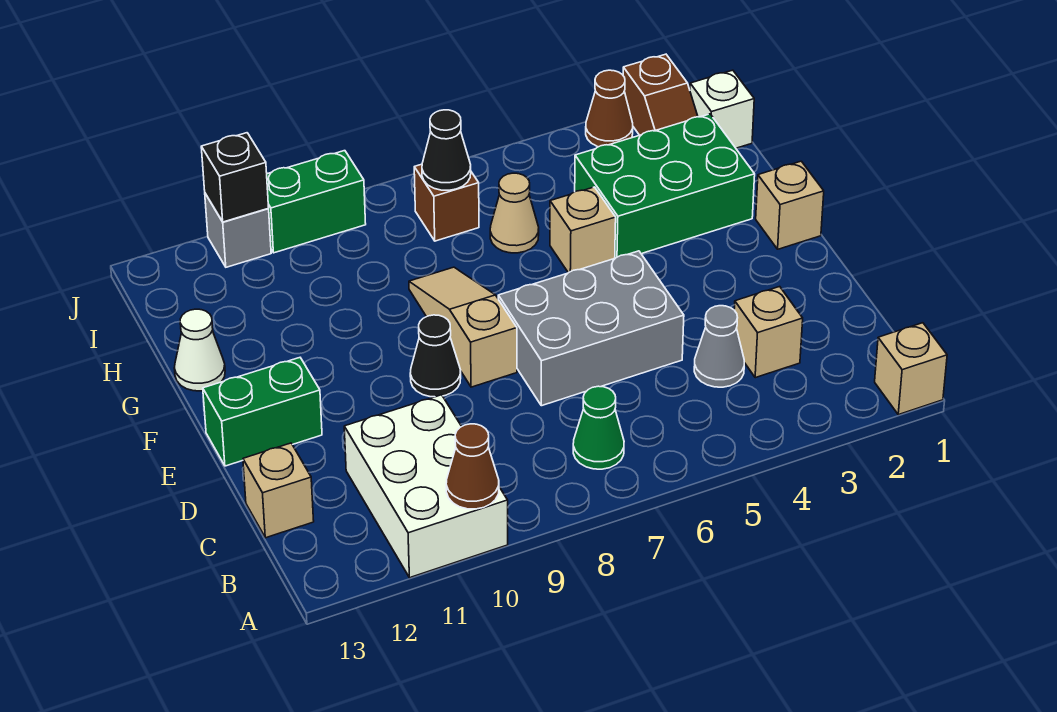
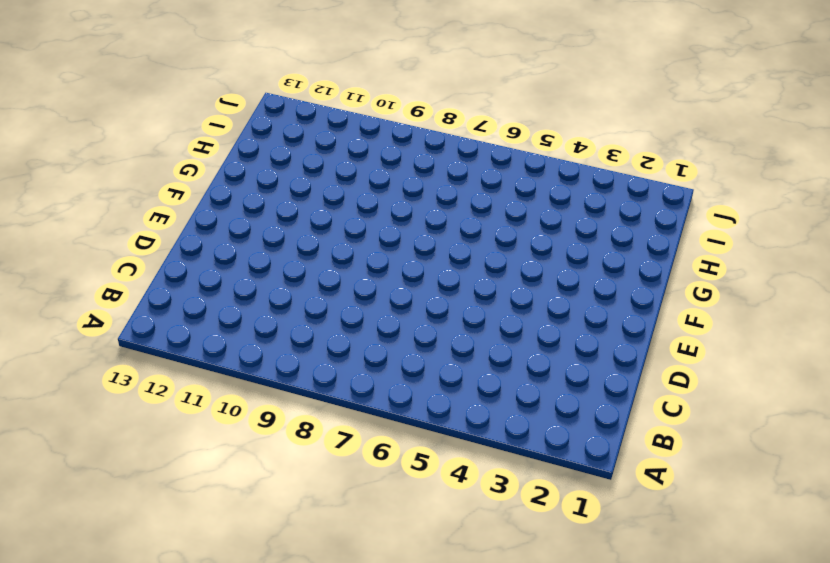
none -> tan 1x1 brick [875,323,947,415]
none -> white 2x3 brick [344,395,508,578]
none -> green 1x1 cone [573,386,624,469]

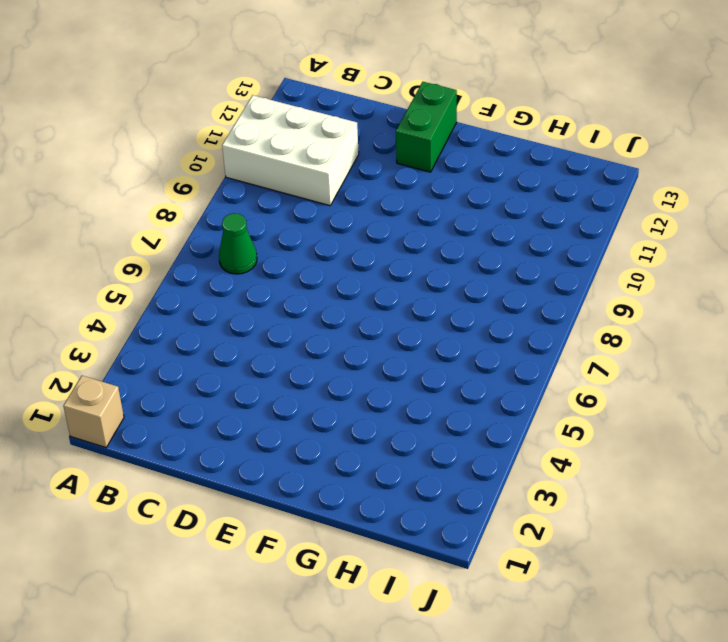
none -> tan 1x1 brick [734,287,803,378]
none -> grey 1x1 cone [694,306,744,387]
none -> tan 1x1 brick [243,443,314,538]

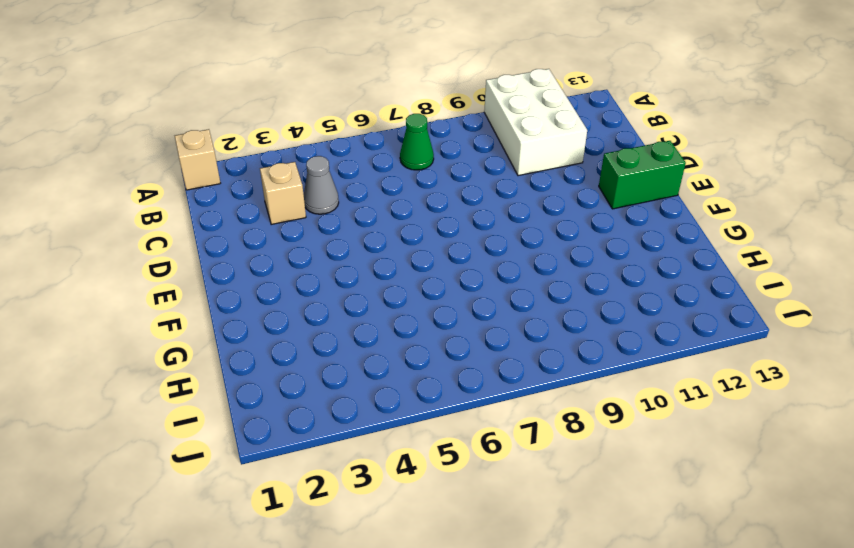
none -> tan 1x1 brick [243,443,314,538]
none -> grey 2x3 brick [498,251,684,406]
none -> tan 1x3 slope [409,267,517,387]

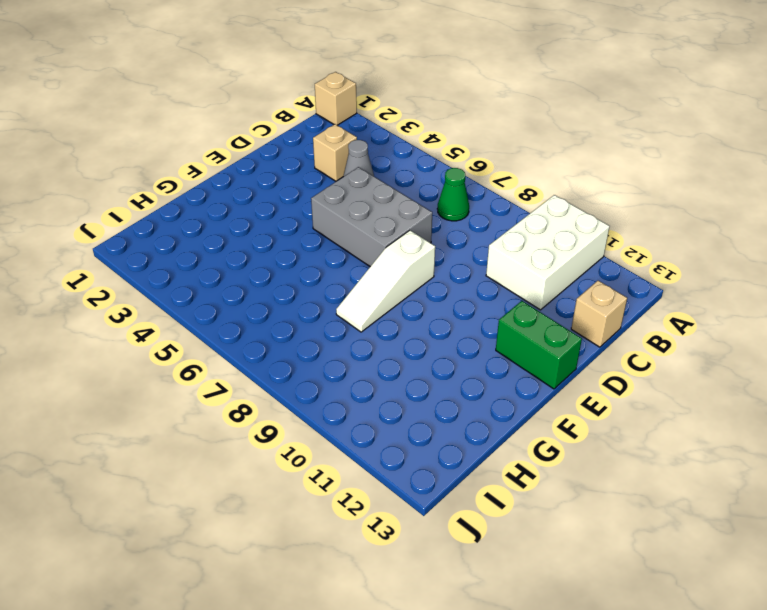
white 1x3 slope [336,230,435,332] -> tan 1x3 slope [409,267,517,387]
none -> black 1x1 cone [410,315,461,397]
none -> tan 1x1 brick [756,161,824,249]
none -> green 2x3 brick [575,114,755,258]

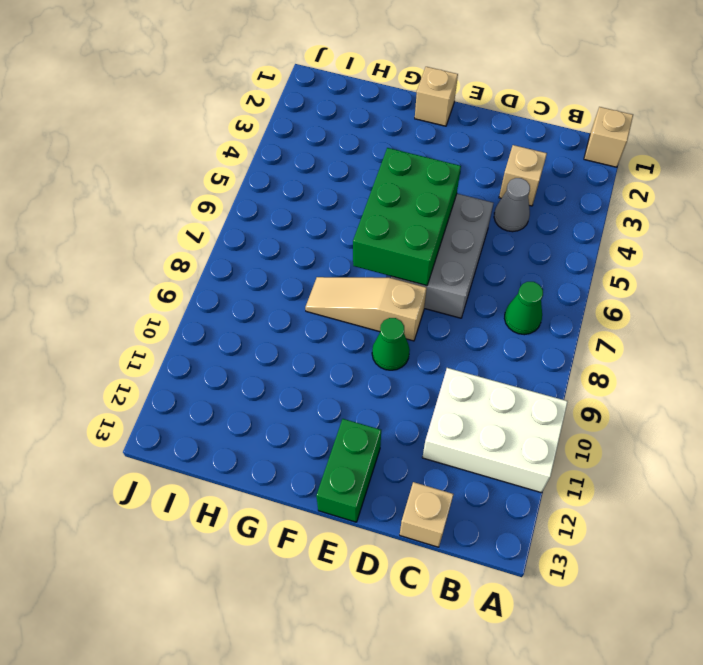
green 2x3 brick [353,148,461,286] -> green 2x3 brick moved to [575,114,755,258]
green 1x1 cone [372,318,410,370] -> black 1x1 cone [410,315,461,397]
none -> tan 1x1 brick [550,187,616,273]
none -> white 1x1 cone [174,309,225,391]
none -> tan 1x1 cone [490,173,539,253]

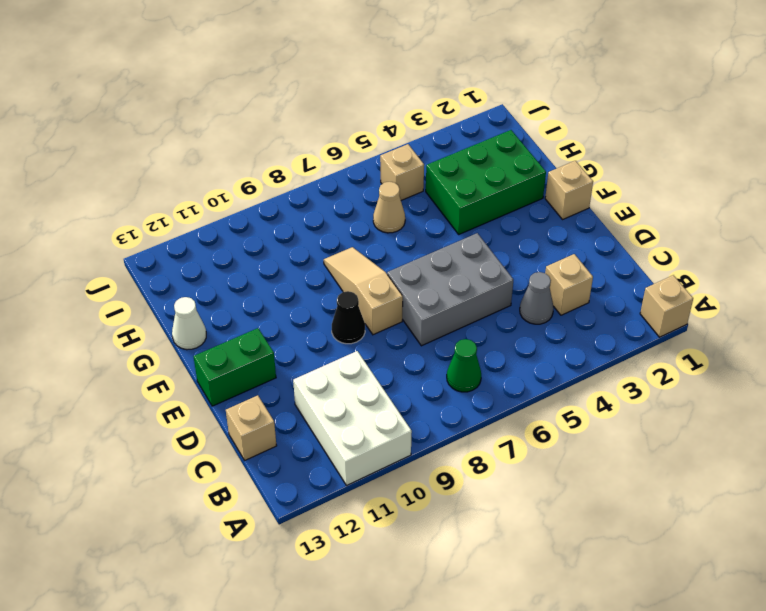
tan 1x1 brick [380,144,424,200] -> tan 1x1 brick moved to [550,187,616,273]
none -> white 1x1 brick [690,70,754,148]
none -> brown 1x2 slope [623,54,698,135]
none -> brown 1x1 brick [414,164,479,241]

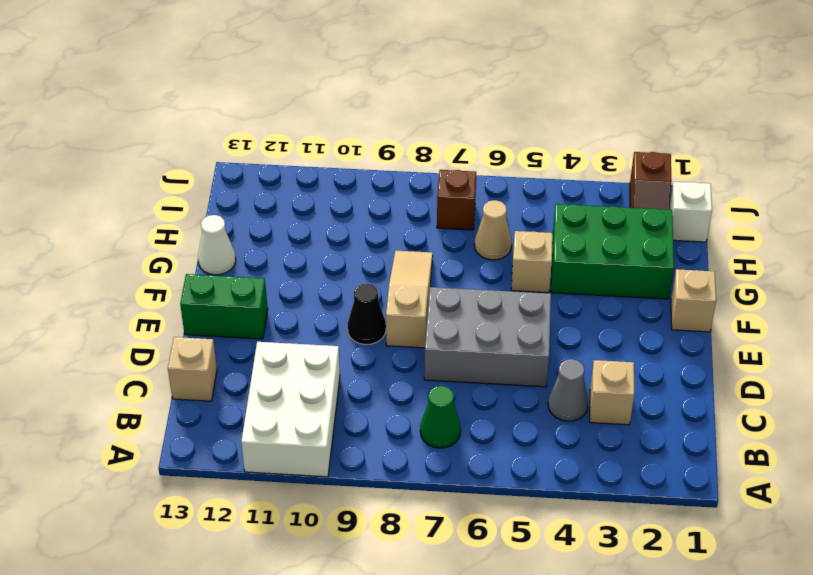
none -> tan 1x1 brick [875,323,947,415]
none -> brown 1x1 cone [586,70,633,147]
none -> green 1x2 brick [267,151,366,253]

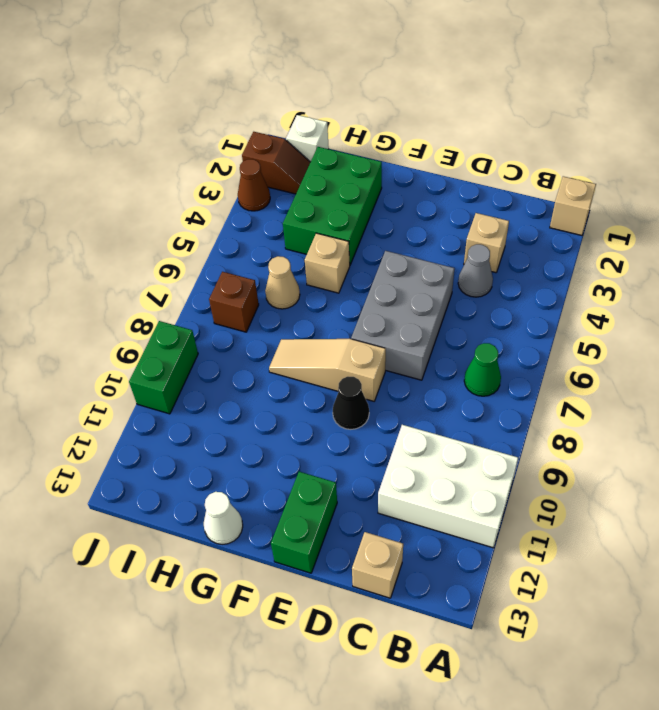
none -> tan 1x1 brick [756,161,824,249]
none -> grey 1x1 brick [205,194,271,267]
none -> brown 1x1 cone [446,424,499,509]

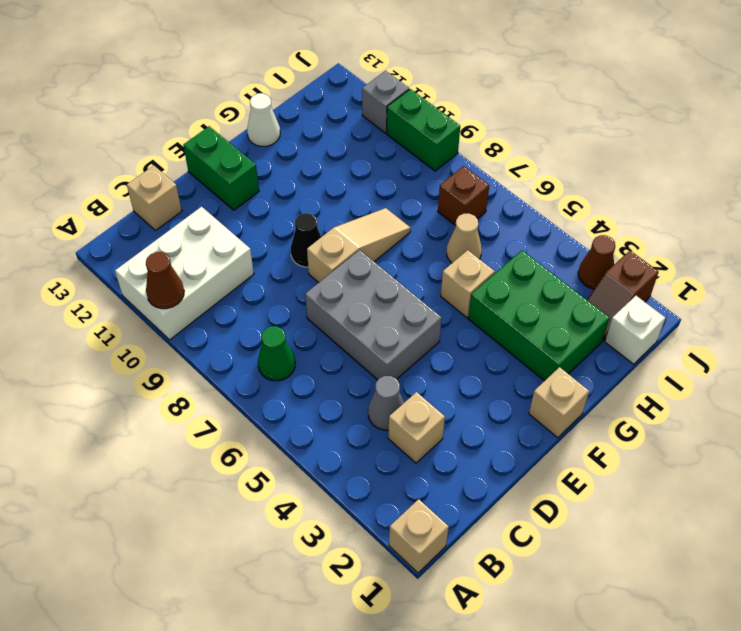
none -> black 1x1 cone [422,110,471,190]
none -> black 1x1 brick [201,133,269,222]

